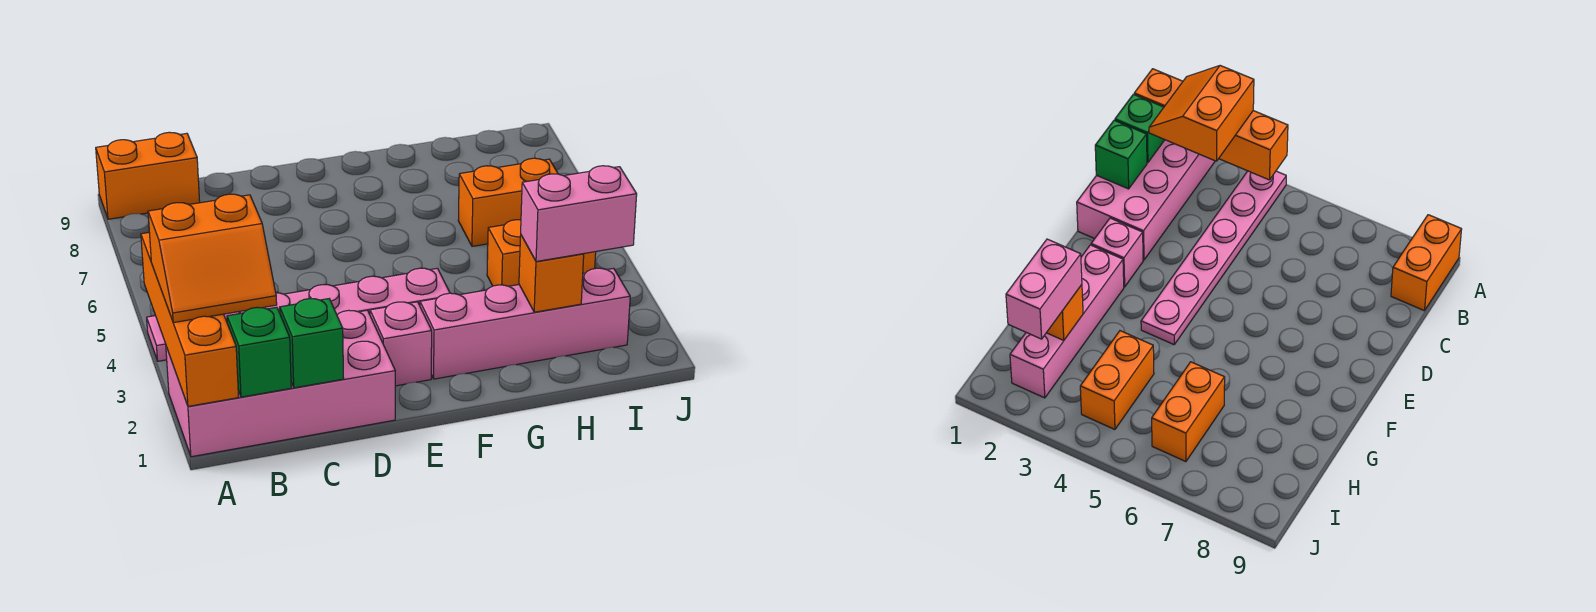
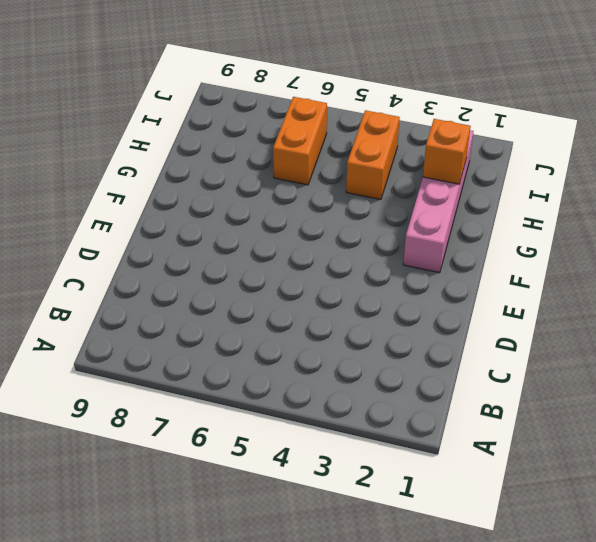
none -> pink 2x4 brick [166,310,395,457]
none -> pink 1x6 plate [147,268,450,361]
none -> orange 1x2 brick [96,132,200,219]

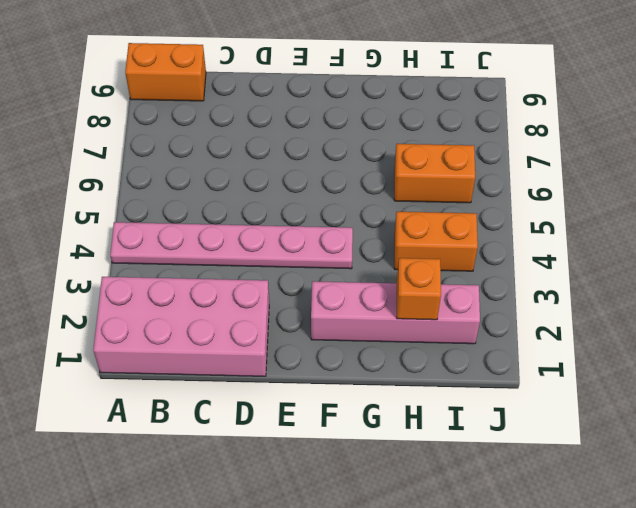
none -> pink 1x1 brick [370,302,432,386]
none -> orange 1x4 brick [141,233,238,406]
none -> green 1x1 brick [227,307,291,397]

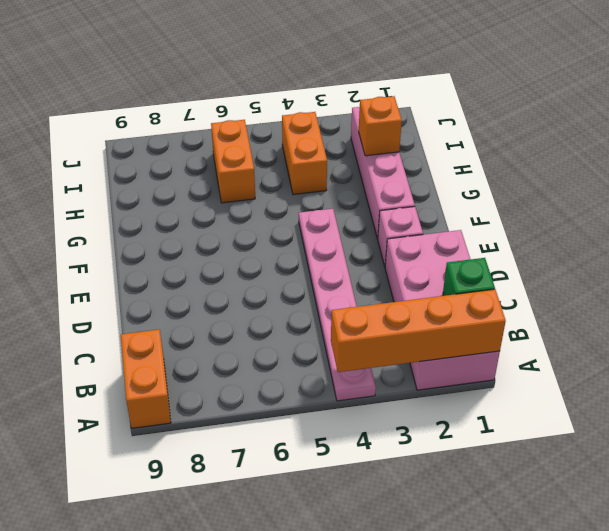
none -> green 1x1 brick [280,299,344,388]
none -> orange 2x2 slope [148,194,277,323]
none -> pink 1x2 brick [521,166,637,261]

